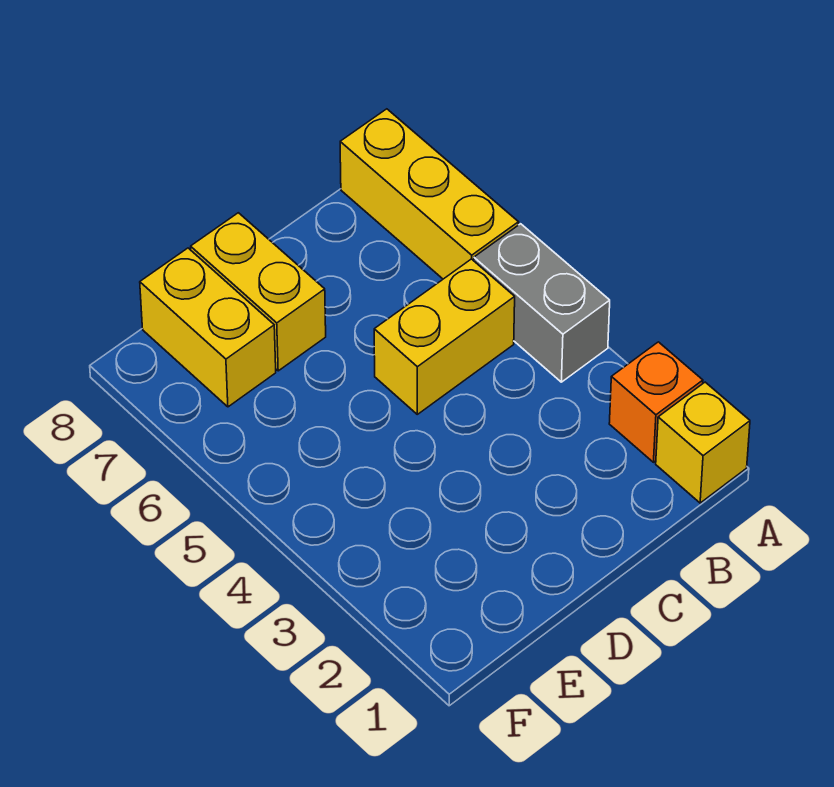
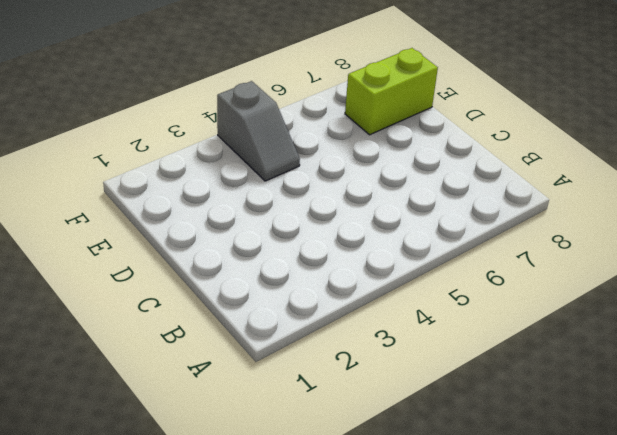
grey 1x2 slope [217,81,300,181] -> none
lime 1x2 brick [345,48,438,135] -> yellow 1x2 brick [140,248,276,407]
none -> yellow 1x1 brick [656,382,750,503]
none -> orange 1x1 brick [609,342,703,462]

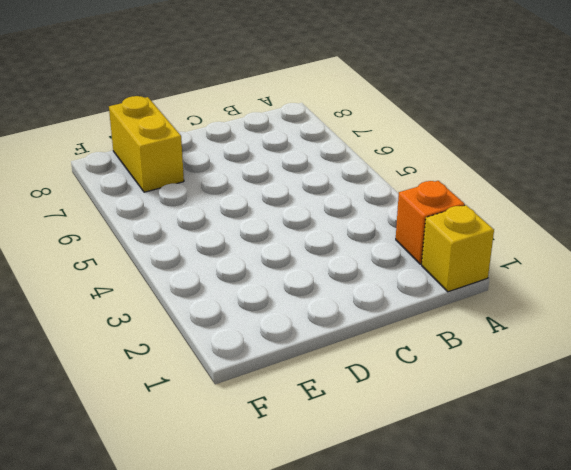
none -> grey 1x2 brick [474,224,610,382]
none -> yellow 1x3 brick [340,109,518,279]

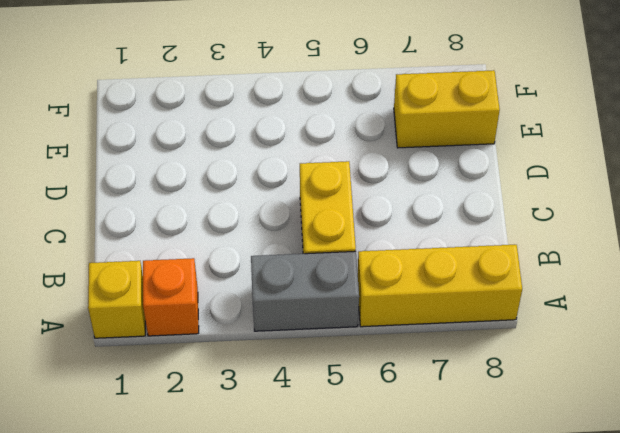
none -> yellow 1x2 brick [191,213,326,371]

